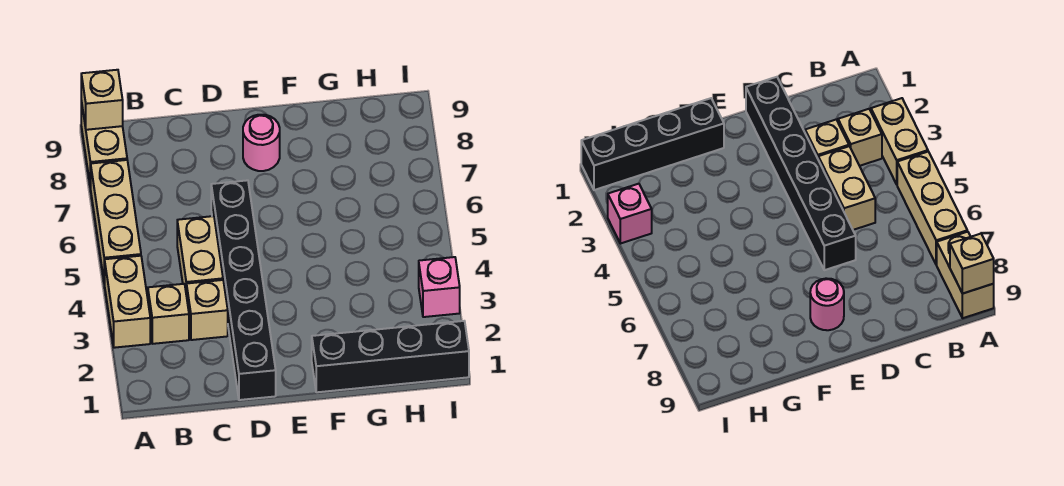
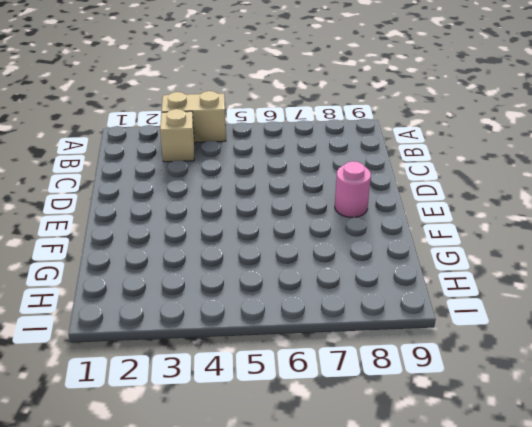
none -> tan 1x3 brick [91,160,141,284]
none -> tan 1x2 brick [81,101,127,188]

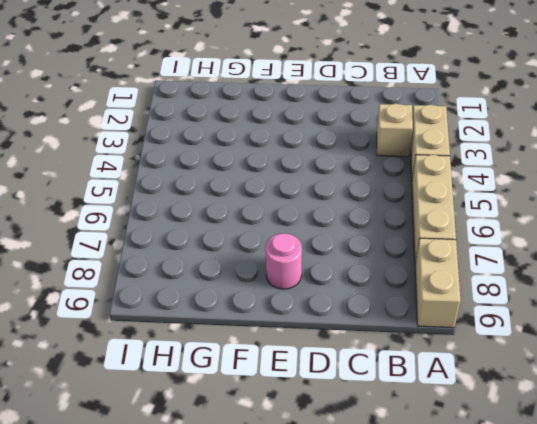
none -> tan 1x1 brick [187,280,228,340]
none -> tan 1x2 brick [177,216,223,296]

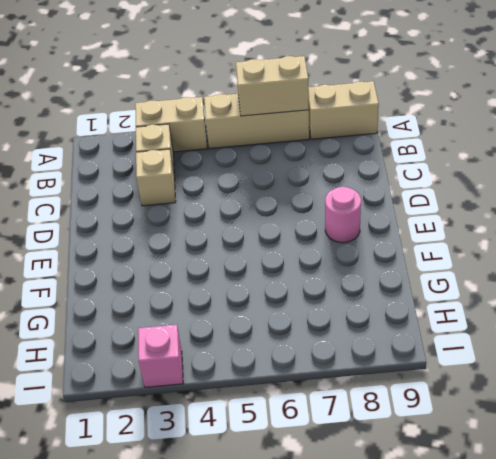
tan 1x2 brick [236,56,309,116] -> tan 1x2 brick moved to [177,216,223,296]
none -> black 1x6 brick [211,180,276,400]
none -> black 1x4 brick [312,321,469,392]

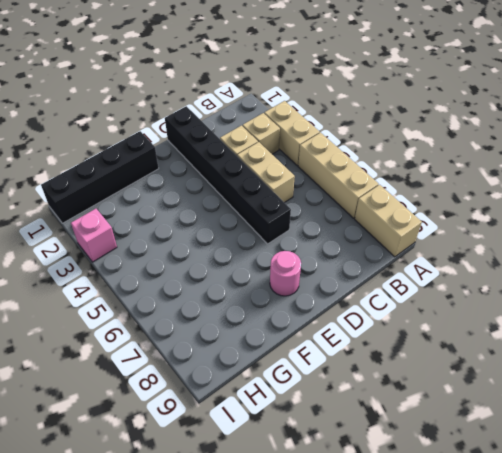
none -> tan 1x1 brick [81,70,123,130]

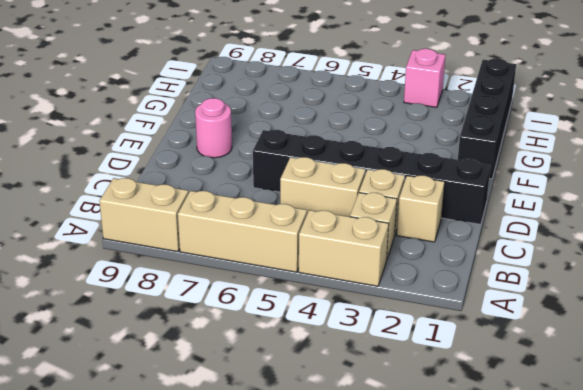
tan 1x1 brick [397,176,444,242] -> tan 1x1 brick moved to [81,70,123,130]

